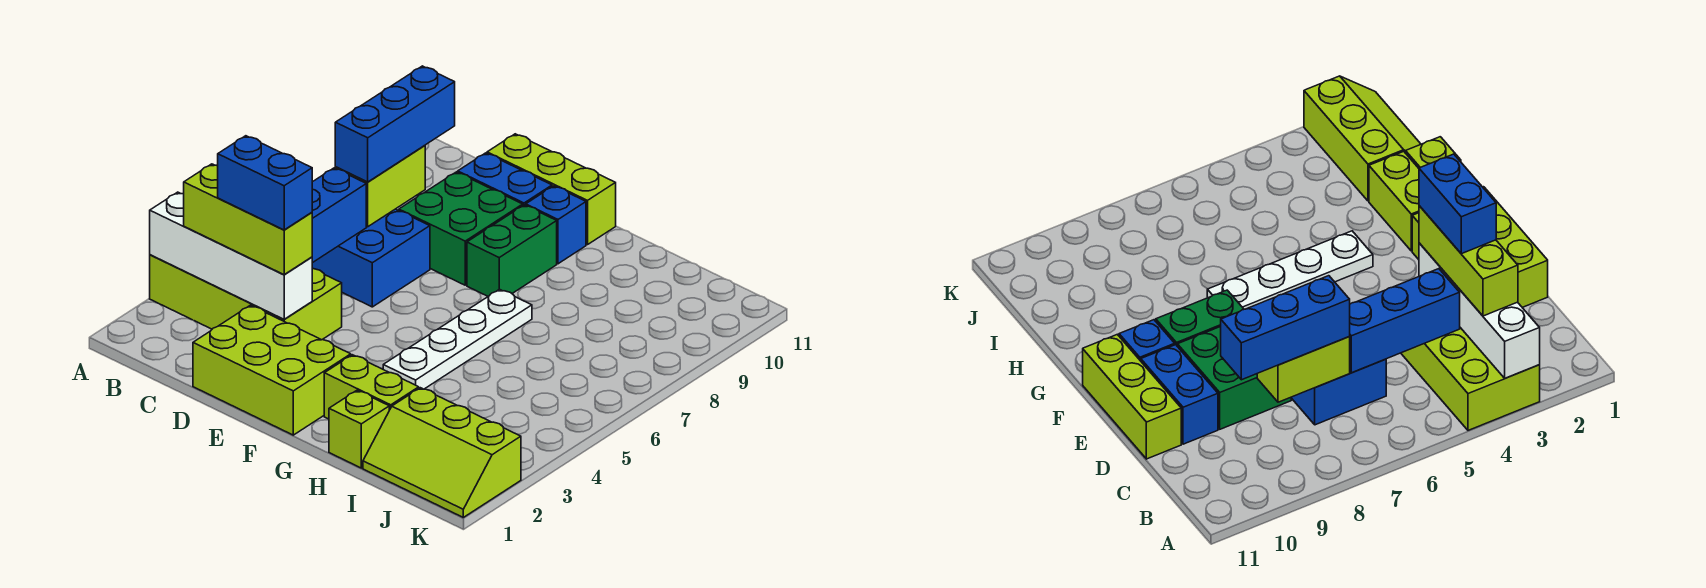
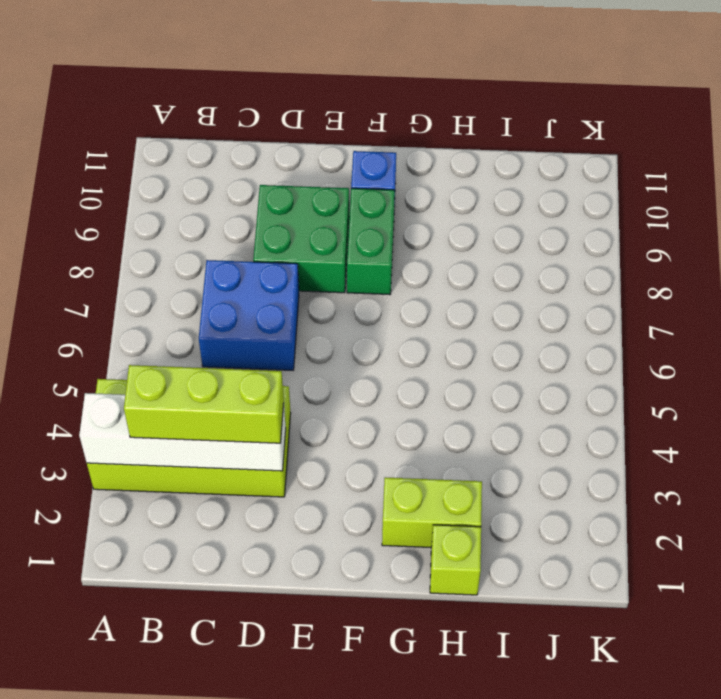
none -> lime 2x3 brick [193,305,351,435]
none -> blue 1x2 brick [458,153,552,205]
none -> lime 1x3 brick [487,134,616,245]

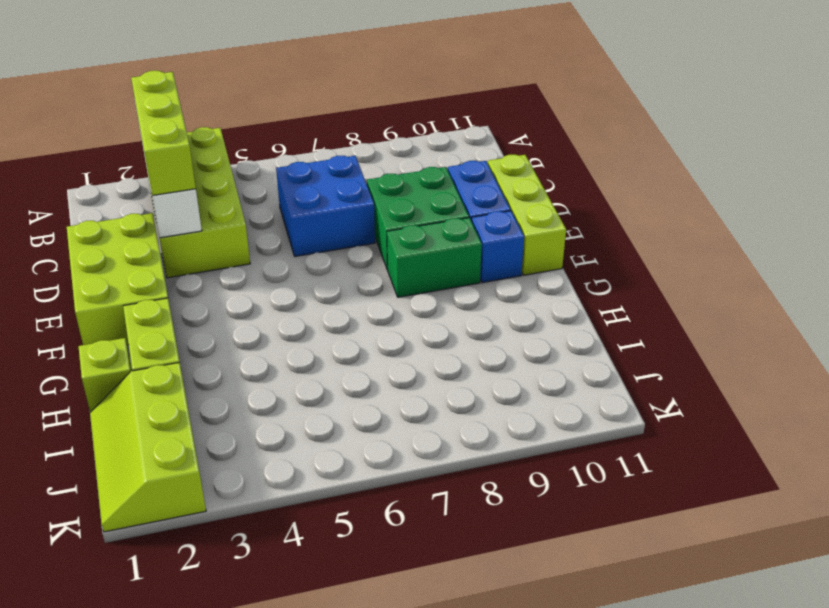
none -> white 1x4 plate [383,289,532,389]
none -> blue 1x3 brick [312,168,366,263]
none -> lime 1x2 brick [335,145,425,227]

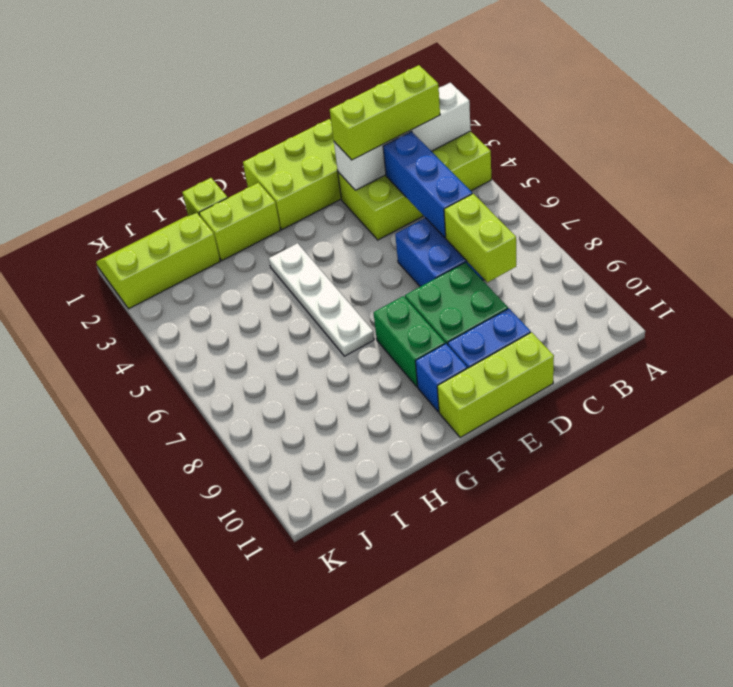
none -> blue 1x3 brick [335,66,455,182]
none -> blue 1x2 brick [218,136,312,230]

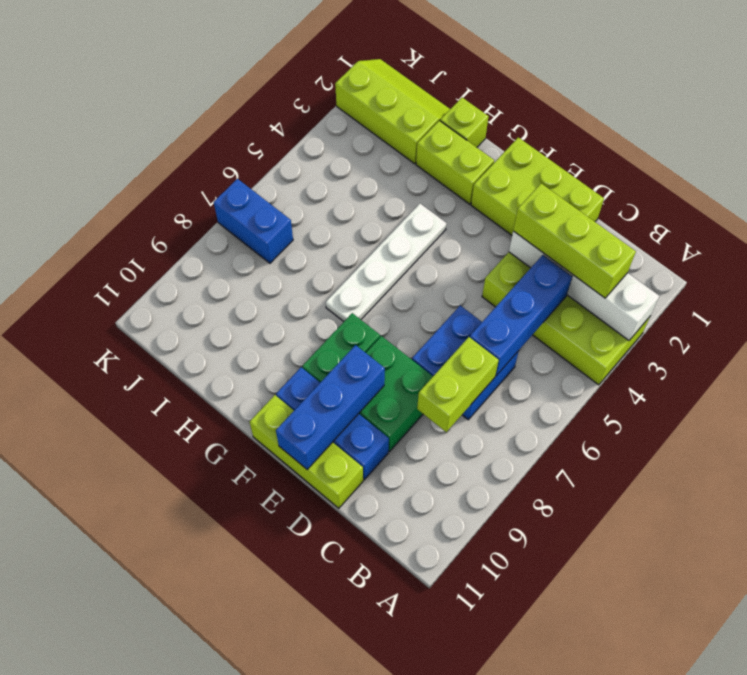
blue 1x3 brick [276,345,385,470] -> blue 1x3 brick moved to [335,66,455,182]
blue 1x2 brick [214,179,293,263] -> blue 1x2 brick moved to [218,136,312,230]

